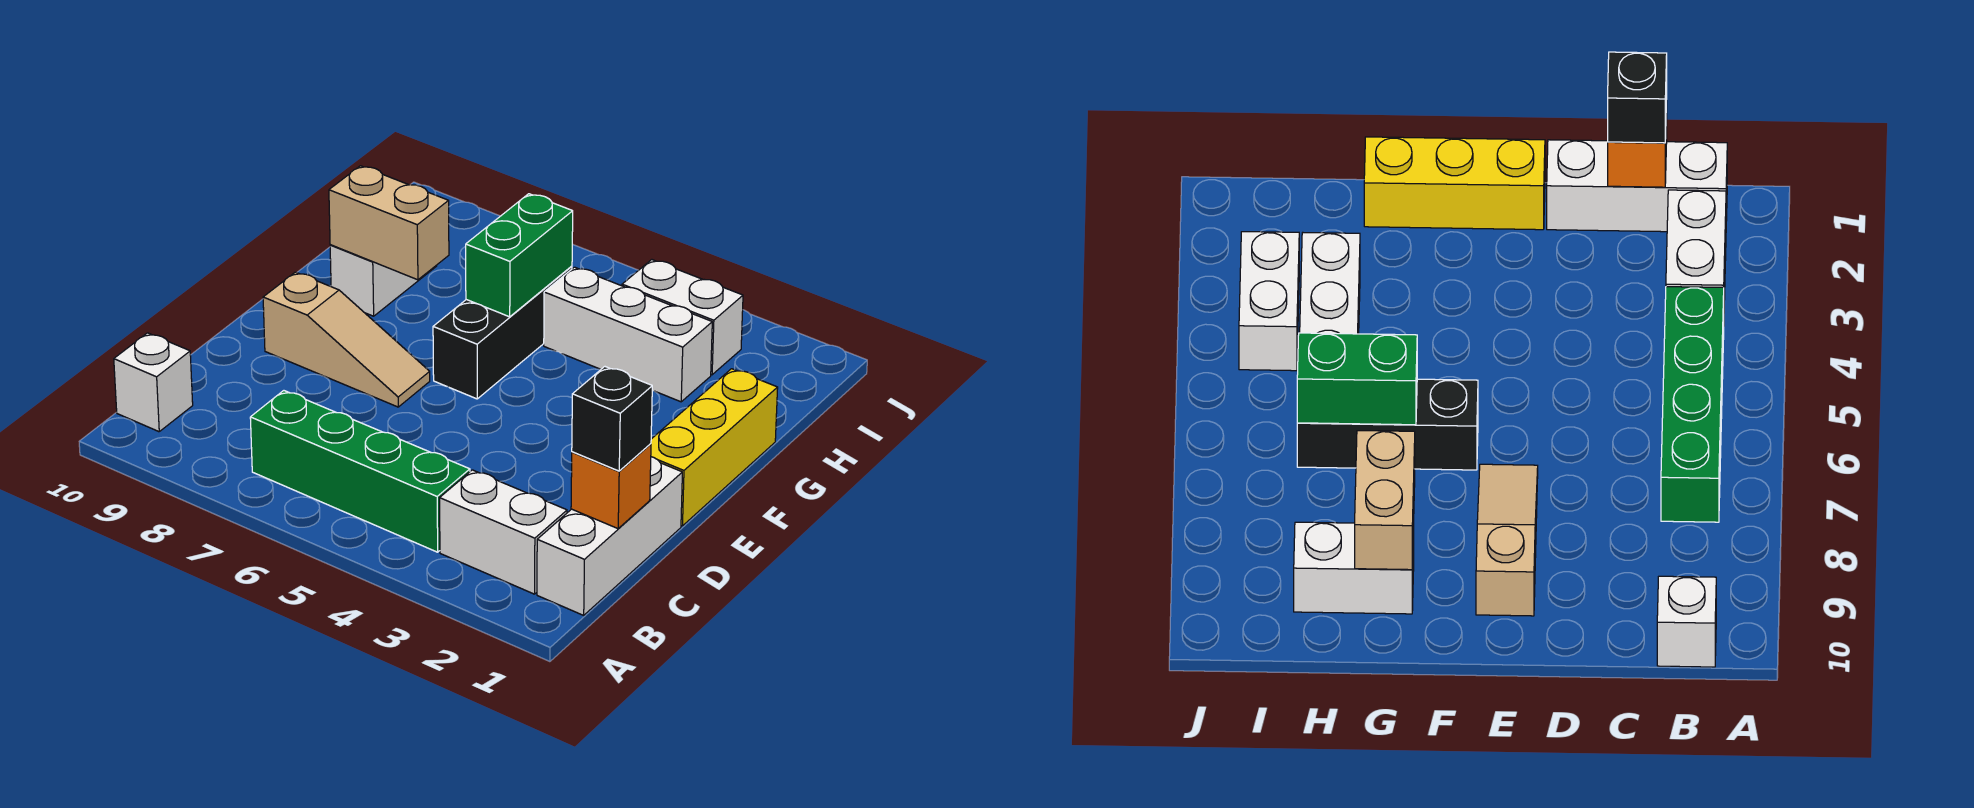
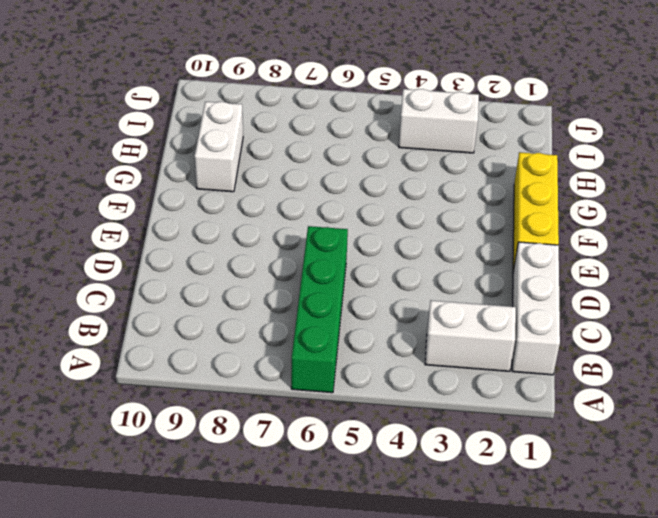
green 1x4 brick [291,226,348,393] -> green 1x4 brick turned to [250,391,470,552]
none -> white 1x1 brick [114,333,193,432]
none -> tan 1x3 slope [263,272,430,407]
none -> black 1x3 brick [433,266,572,399]

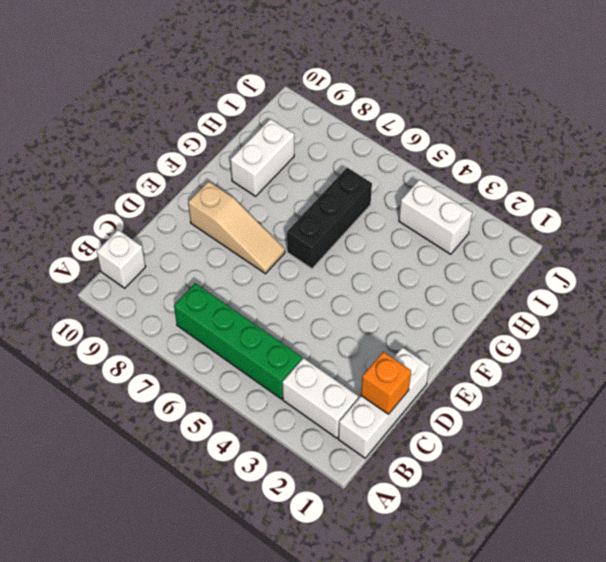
none -> yellow 1x3 brick [651,369,778,526]
none -> white 1x3 brick [544,267,712,402]
none -> green 1x2 brick [466,194,573,317]

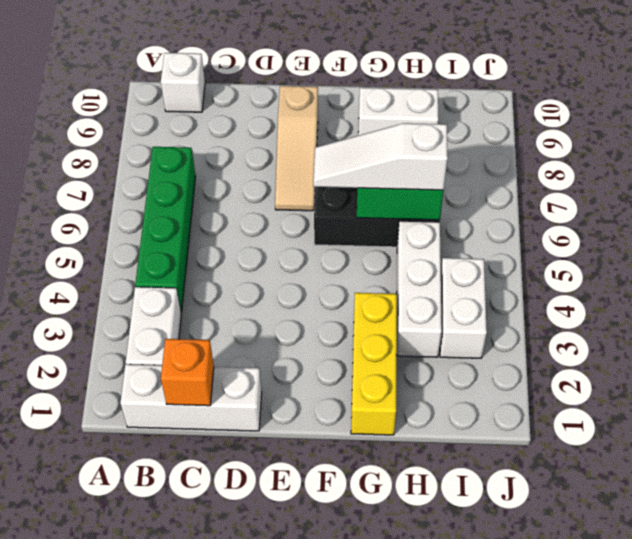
white 1x3 slope [313,123,448,190] -> none
yellow 1x3 brick [351,293,397,435] -> yellow 1x3 brick turned to [651,369,778,526]
none -> tan 1x2 brick [329,166,449,280]
none -> black 1x1 brick [572,367,652,471]

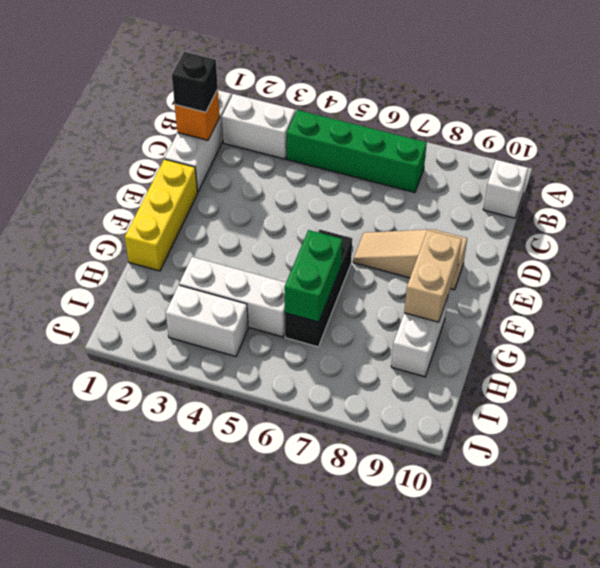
tan 1x2 brick [404,230,462,322] -> tan 1x2 brick turned to [329,166,449,280]

